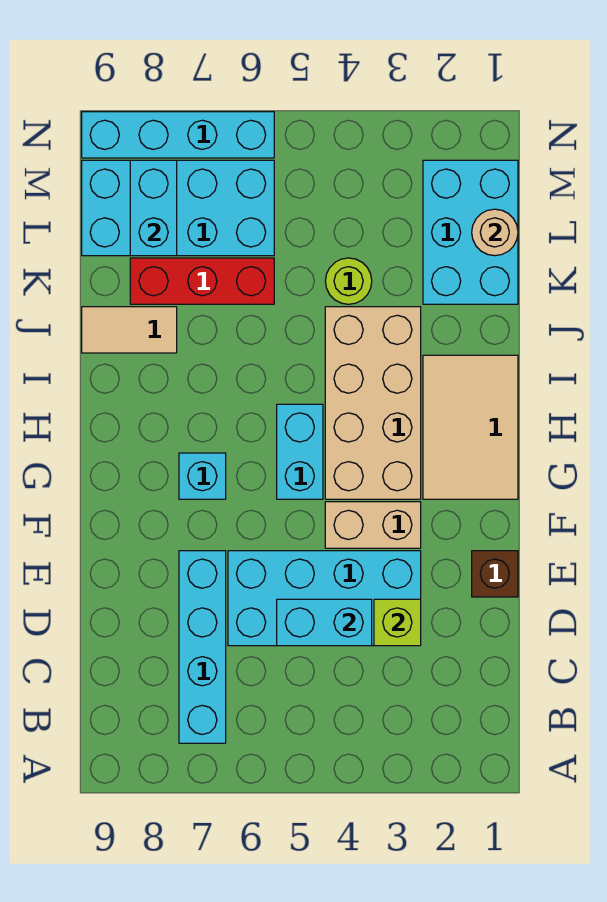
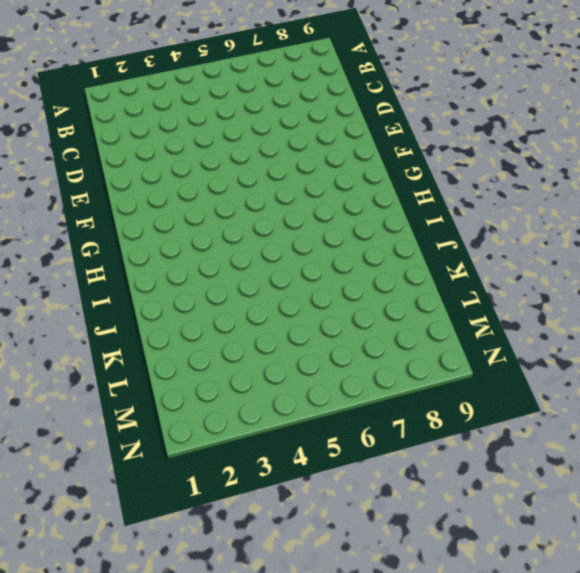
none -> cyan 1x4 brick [179,551,226,743]
none -> cyan 2x4 brick [228,551,421,646]
none -> brown 1x1 brick [472,551,518,597]

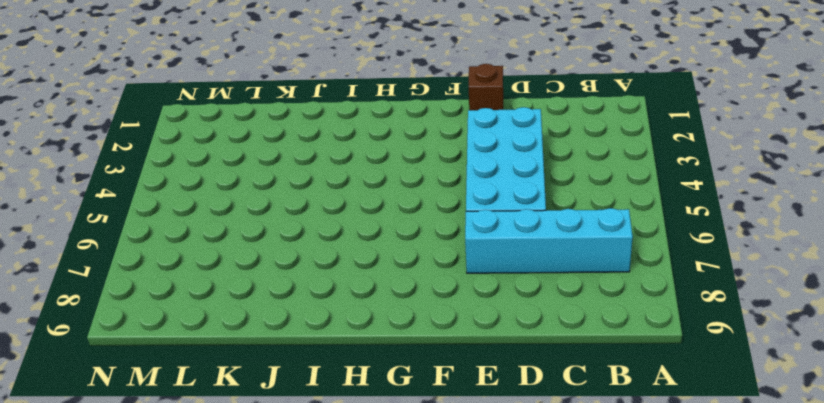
none -> tan 1x2 brick [325,502,421,548]
none -> tan 2x3 tile [423,355,518,499]
none -> tan 2x4 brick [325,307,421,499]

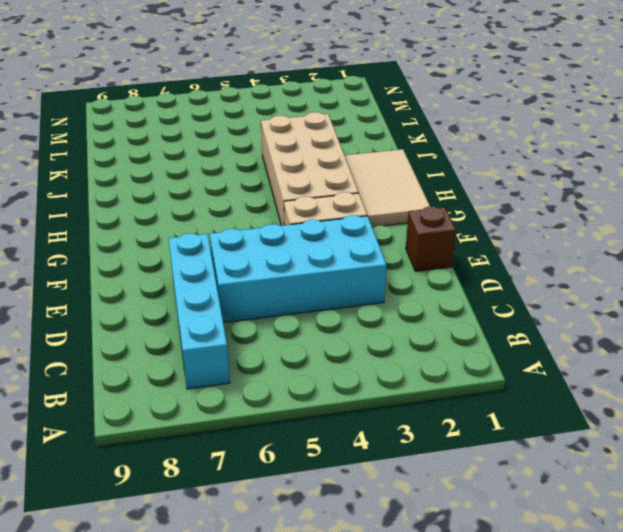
none -> cyan 1x2 brick [277,404,323,499]
none -> cyan 1x1 brick [179,453,226,499]
none -> tan 1x2 tile [82,307,177,353]

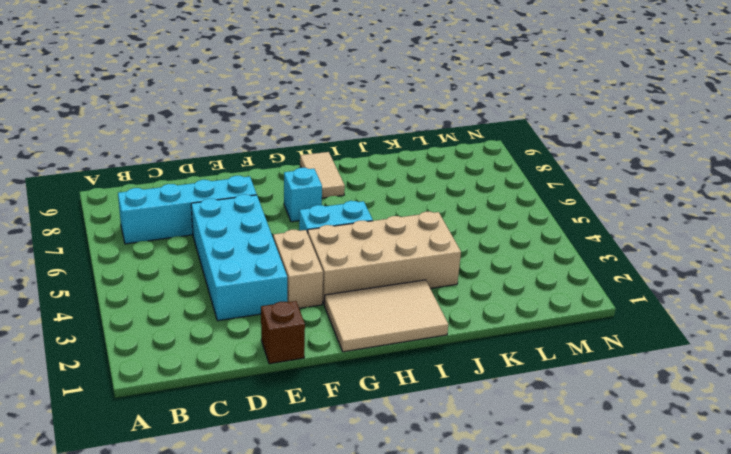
tan 1x2 tile [300,152,345,198] -> tan 1x2 tile moved to [82,307,177,353]
none -> cyan 2x3 brick [423,160,518,304]
none -> lime 1x1 round brick [325,258,372,304]
none -> red 1x3 brick [130,258,274,304]

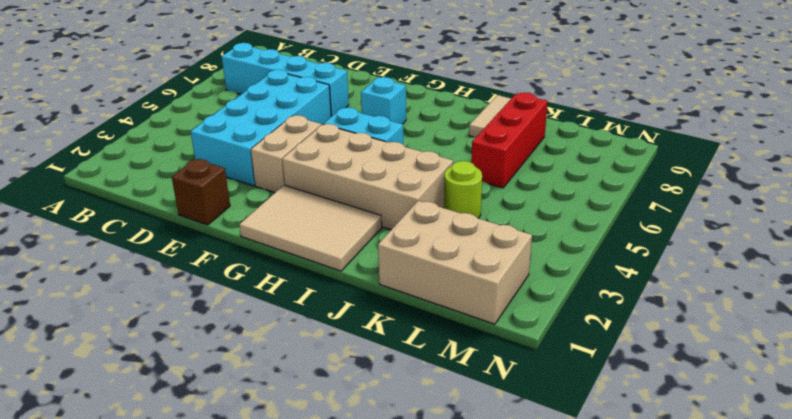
tan 2x3 brick [378,201,532,324] -> cyan 2x3 brick [423,160,518,304]
none -> cyan 2x4 brick [82,160,274,256]
none -> cyan 1x4 brick [82,112,274,158]
none -> lime 1x1 brick [374,599,421,646]

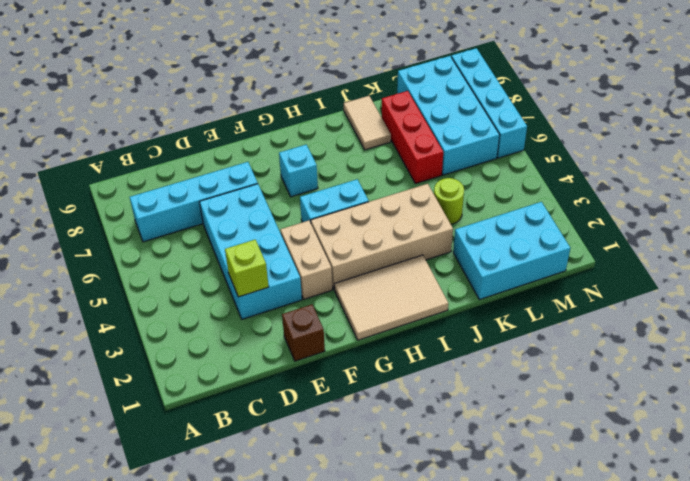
none -> cyan 1x2 brick [277,599,372,646]
none -> tan 1x1 round brick [472,209,518,256]
none -> cyan 1x2 brick [130,160,177,256]

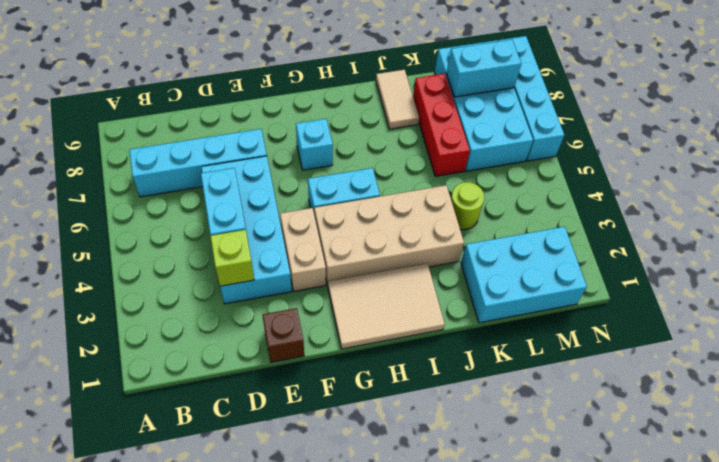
none -> tan 1x1 round brick [472,209,518,256]

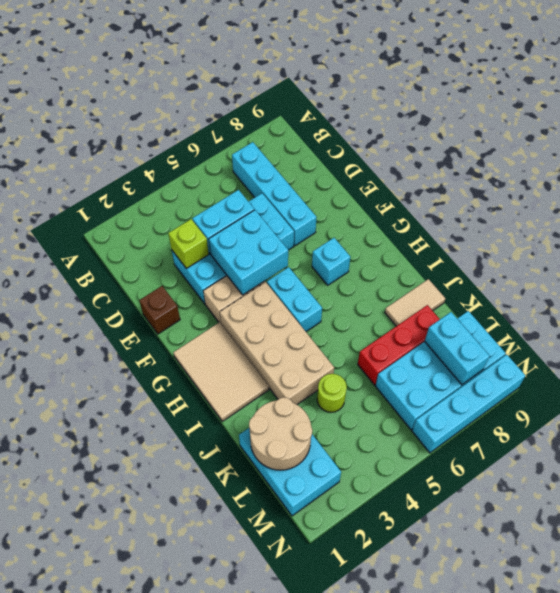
cyan 2x2 brick [209,210,288,295] -> none
tan 2x2 round brick [249,397,312,470] -> tan 1x1 round brick [472,209,518,256]

